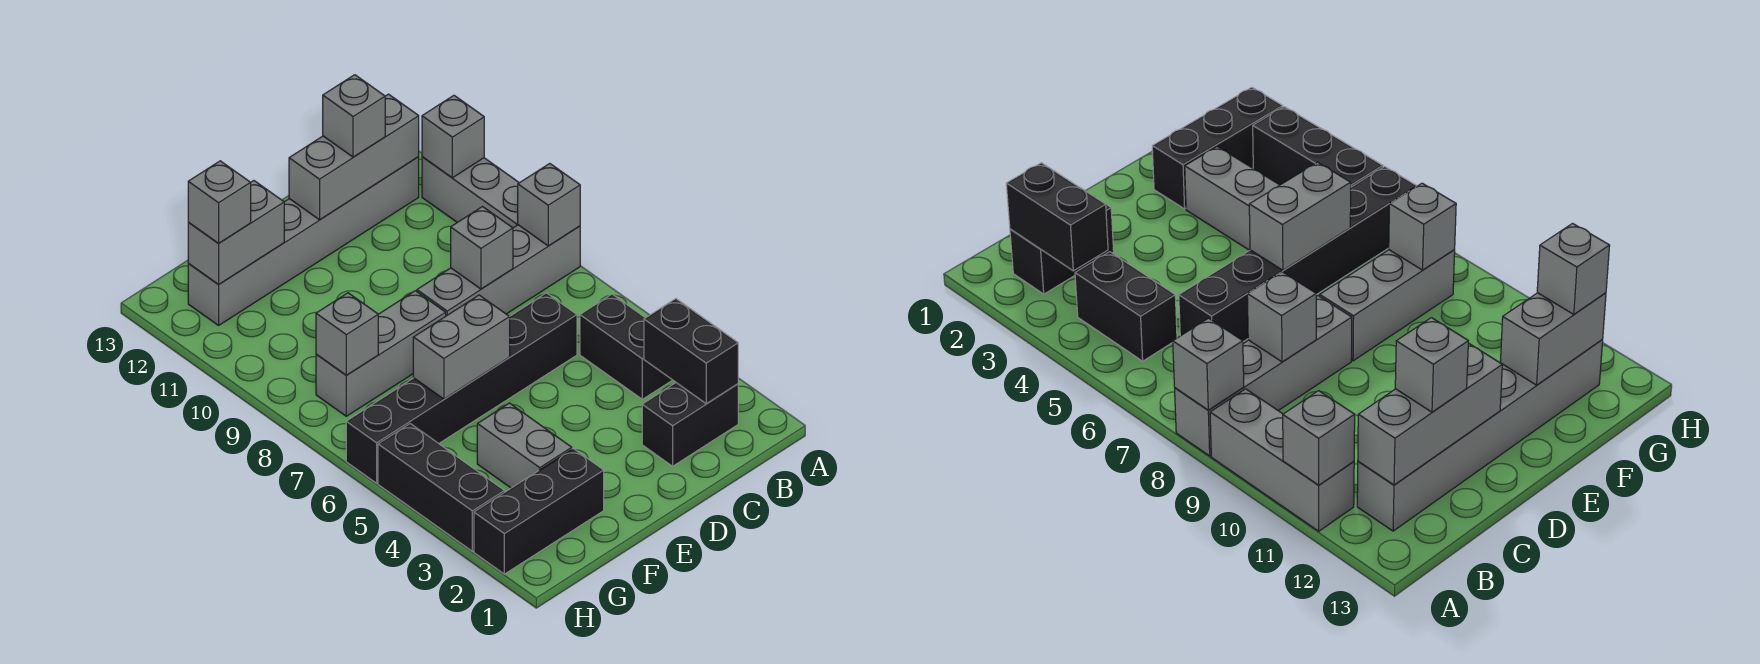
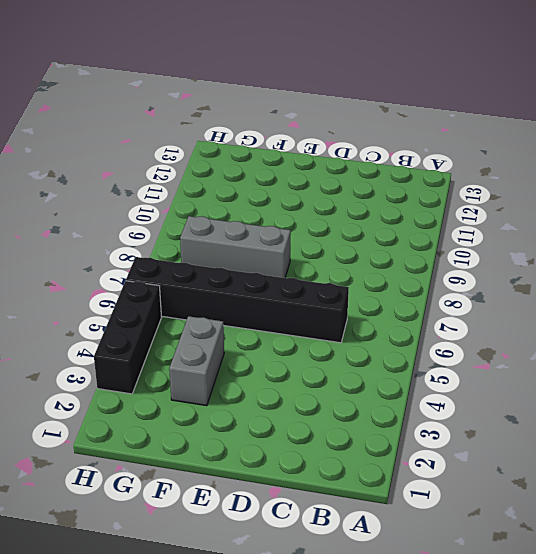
none -> grey 1x4 brick [417,225,580,316]
none -> grey 1x3 brick [422,157,519,228]
none -> black 1x2 brick [642,383,738,466]

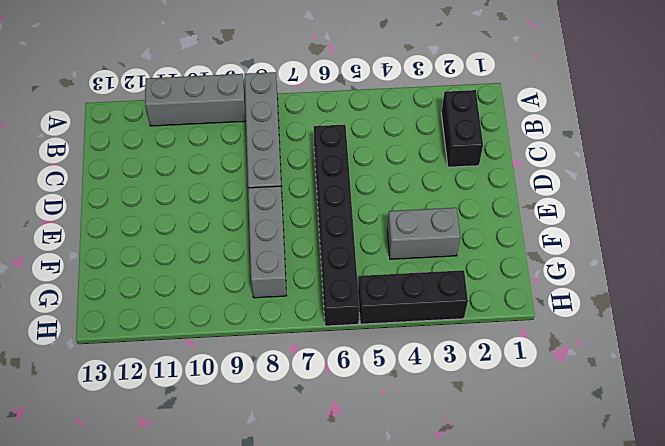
none -> black 1x2 brick [580,294,672,399]
none -> grey 1x6 brick [188,157,419,325]
none -> black 1x3 brick [474,449,604,574]

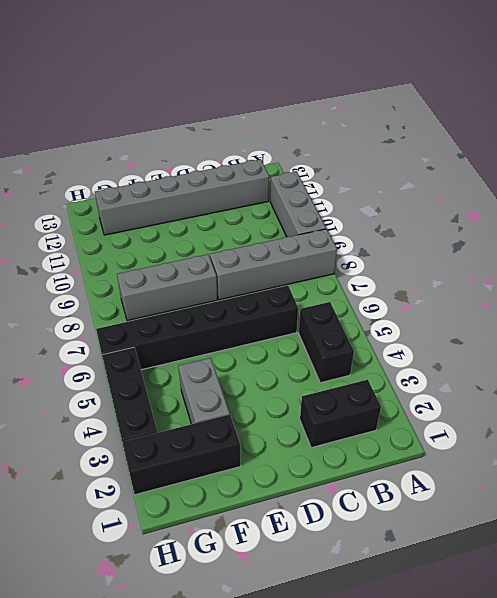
none -> grey 1x1 brick [518,164,580,246]
none -> grey 1x1 brick [422,96,484,178]
none -> black 1x2 brick [644,299,738,404]

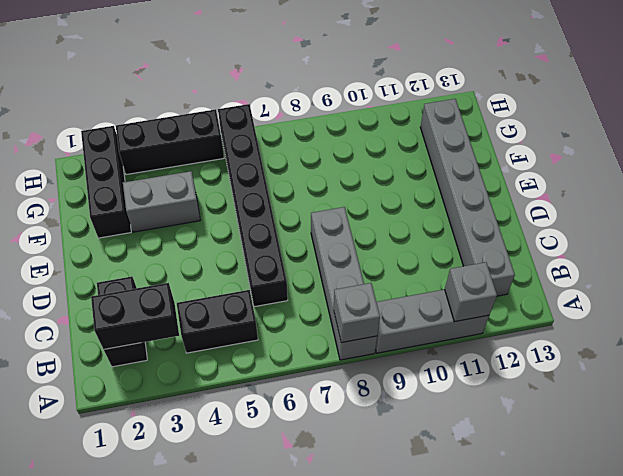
none -> grey 1x3 brick [316,291,446,416]
none -> grey 1x3 brick [289,94,419,220]
none -> grey 1x1 brick [451,207,513,289]

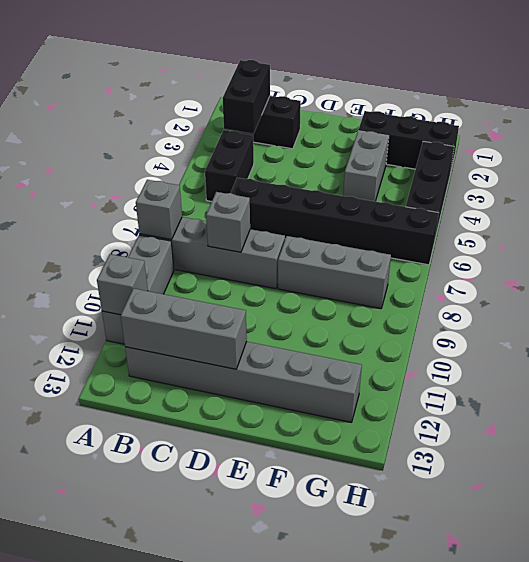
none -> grey 1x2 brick [413,295,510,399]
none -> grey 1x2 brick [188,181,284,285]
none -> grey 1x1 brick [316,293,378,375]

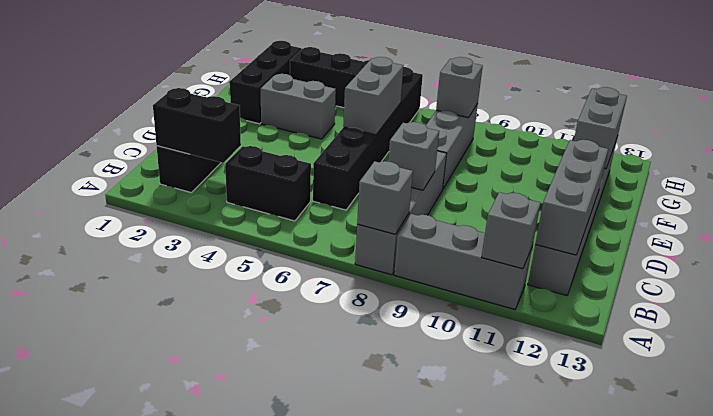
none -> grey 1x1 brick [323,75,385,157]
none -> grey 1x1 brick [188,161,251,243]

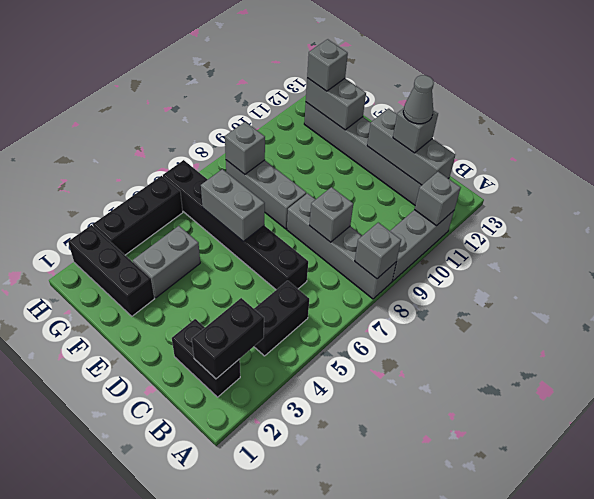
grey 1x1 cone [403,75,434,124] -> none

